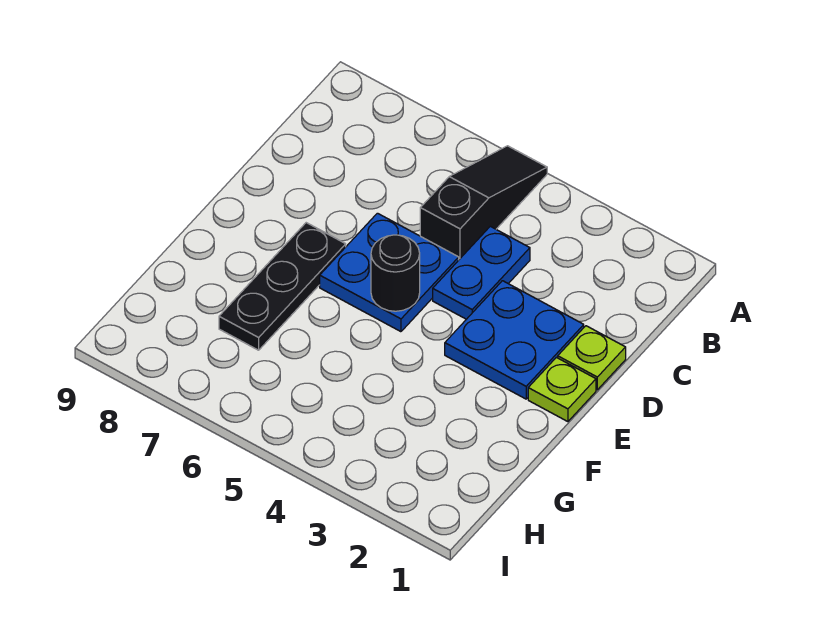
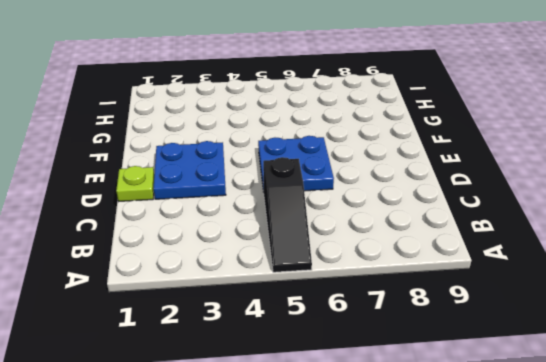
none -> blue 1x2 plate [433,226,530,319]
none -> lime 1x1 plate [528,357,596,422]

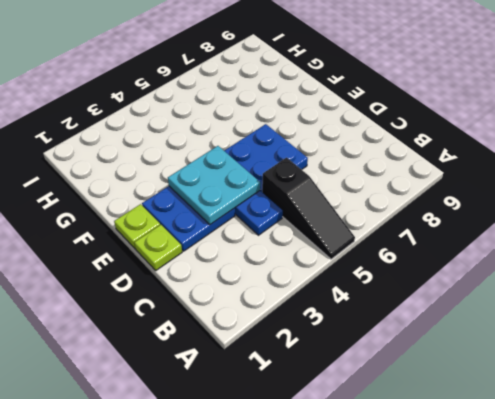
cyan 2x2 plate [168,146,260,225] -> none
none -> black 1x3 plate [219,223,346,350]
none -> black 1x1 round brick [371,235,420,311]

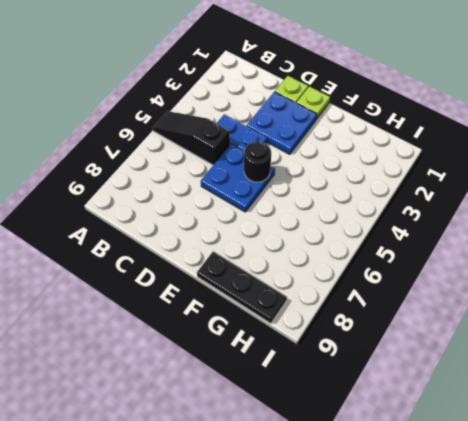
black 1x3 plate [197,251,287,324] -> black 1x3 plate moved to [219,223,346,350]

